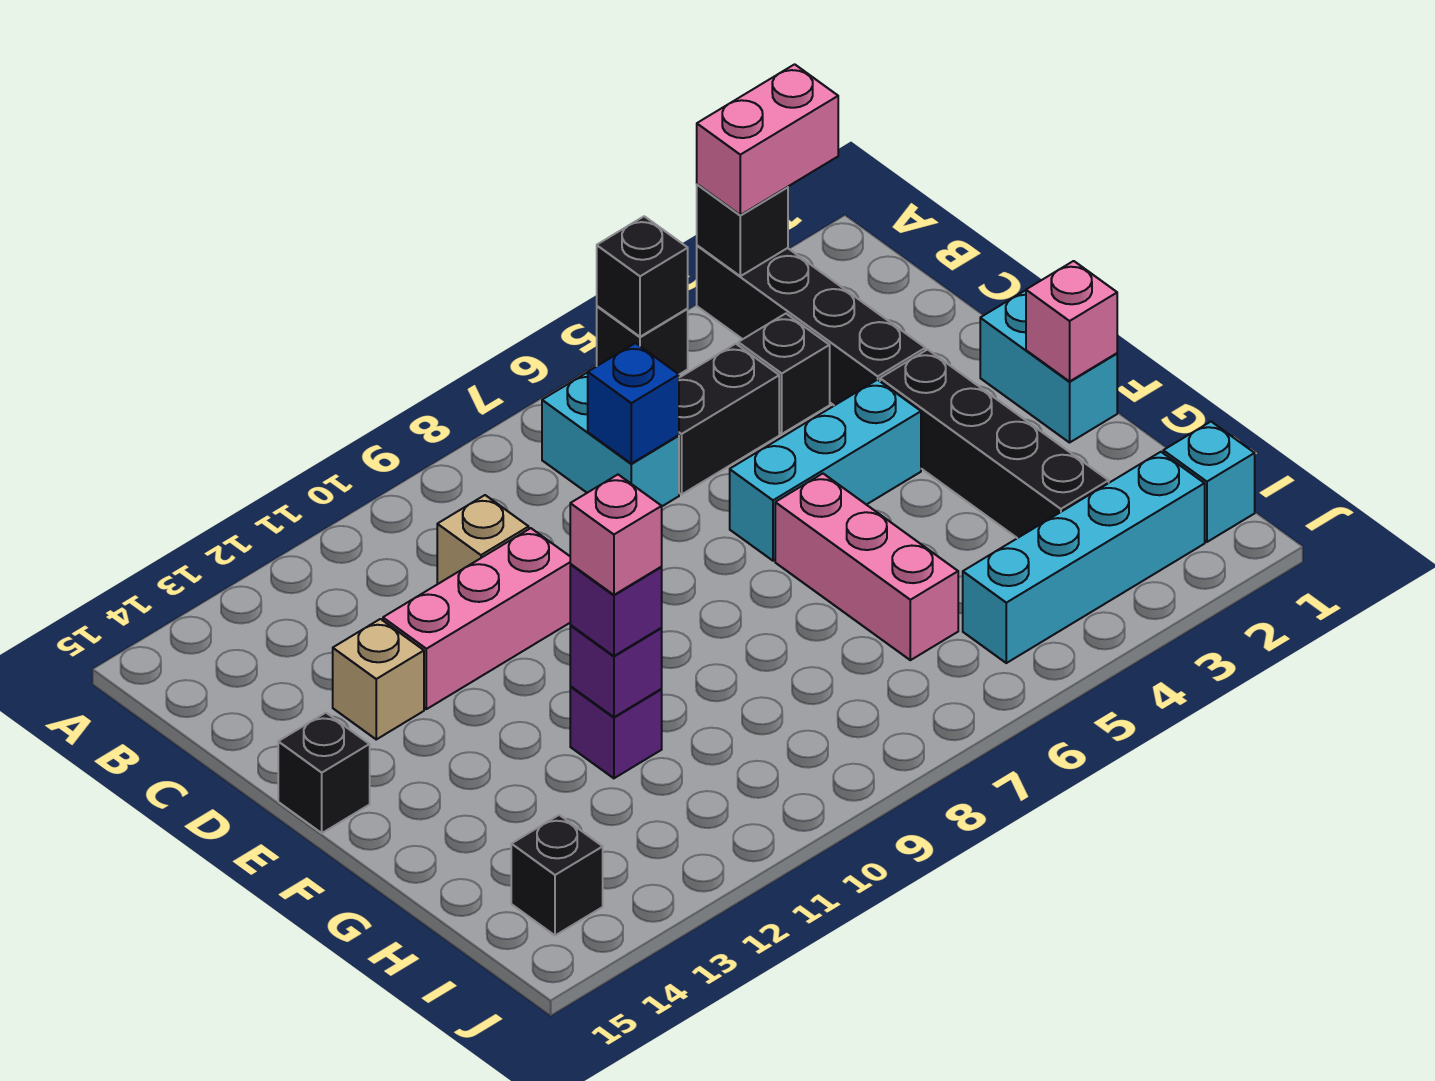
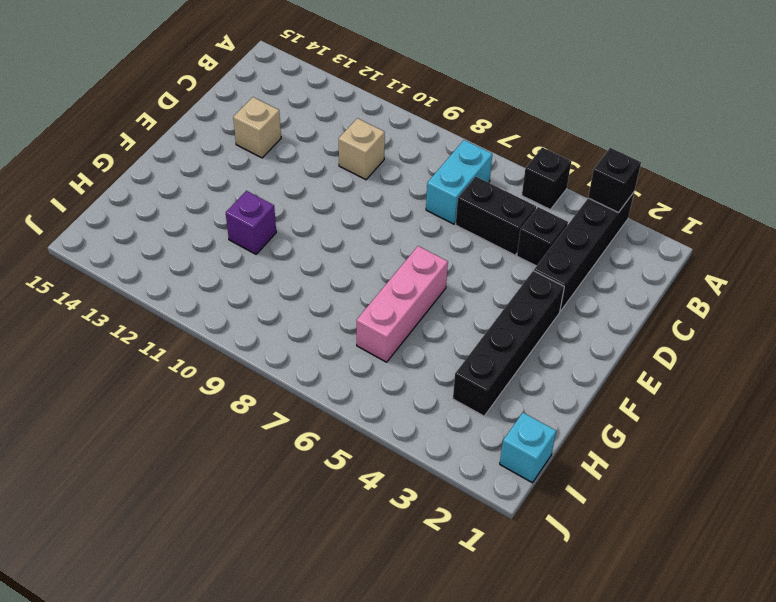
none -> pink 1x3 brick [383,528,571,709]
none -> cyan 1x2 brick [980,290,1117,443]
none -> cyan 1x3 brick [730,380,921,561]

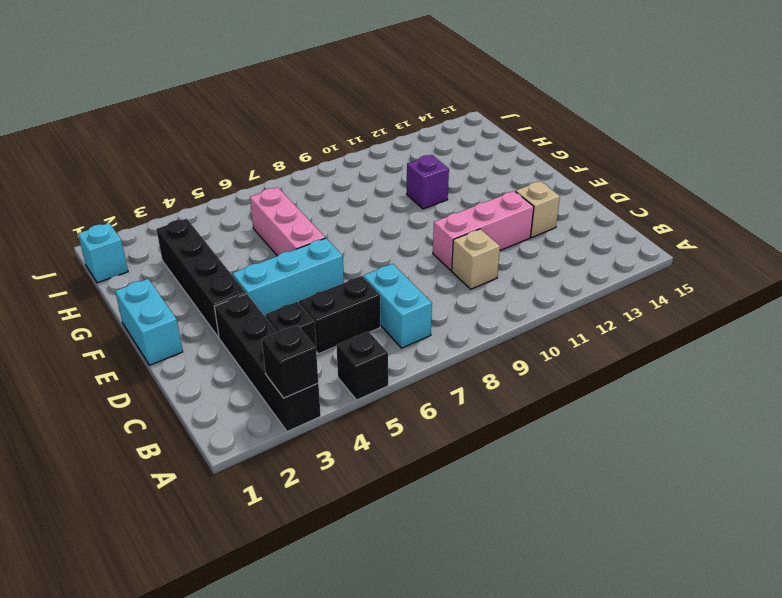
none -> black 1x1 brick [278,713,370,833]
none -> cyan 1x4 brick [963,452,1205,663]
none -> black 1x1 brick [511,815,603,935]

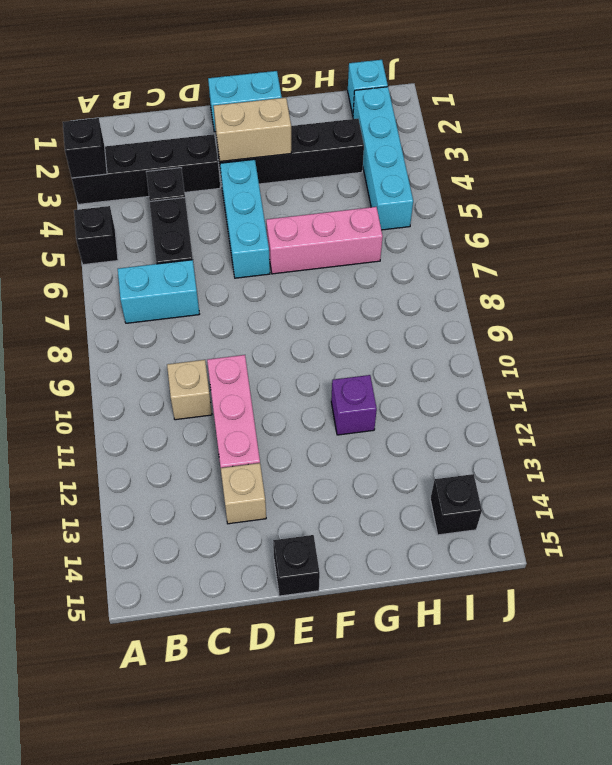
tan 1x2 brick [214,98,291,162] -> none
none -> black 1x1 brick [597,216,688,337]
none -> blue 1x1 brick [588,343,679,464]
none -> pink 1x1 brick [1026,261,1117,381]

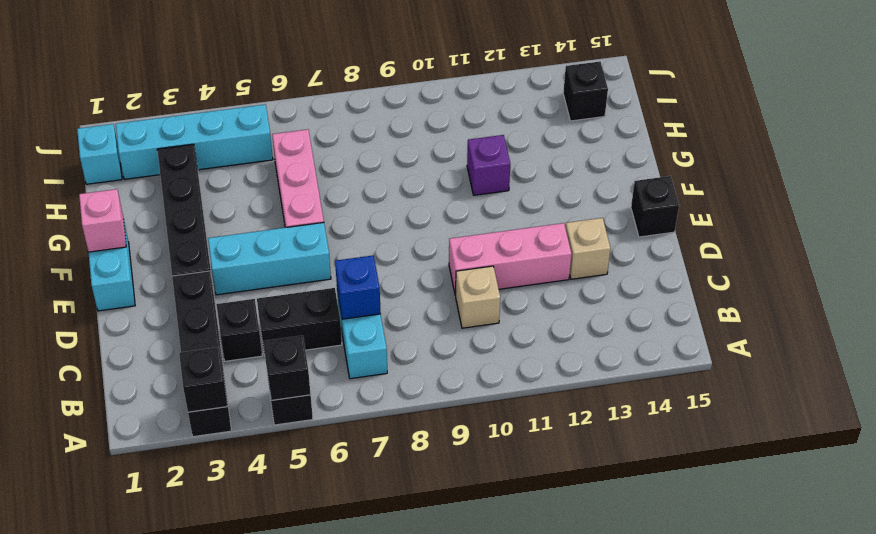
none -> purple 1x1 brick [570,626,662,717]
none -> pink 1x2 brick [697,64,838,215]
none -> purple 1x1 brick [570,564,662,656]

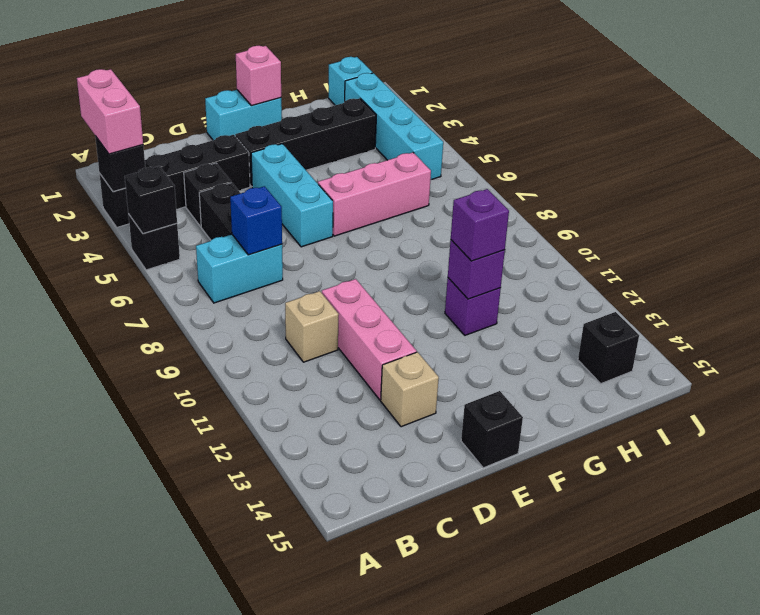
none -> pink 1x1 brick [570,475,662,595]

